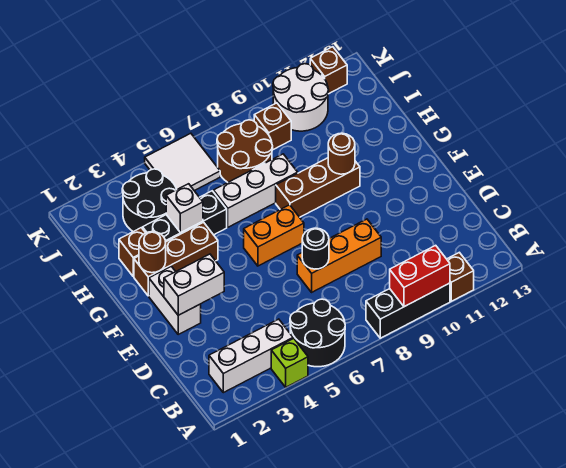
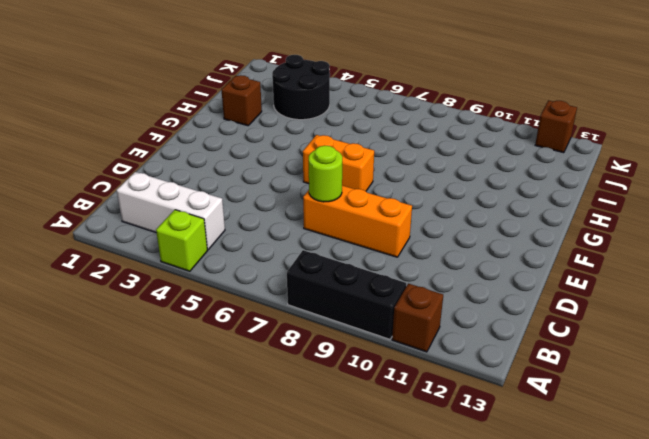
lime 1x1 round brick [309,146,342,202] -> black 1x1 round brick [302,228,329,269]
none -> black 2x2 round brick [290,299,345,367]
none -> white 1x2 brick [149,266,201,334]
none -> brown 1x3 brick [134,222,218,296]

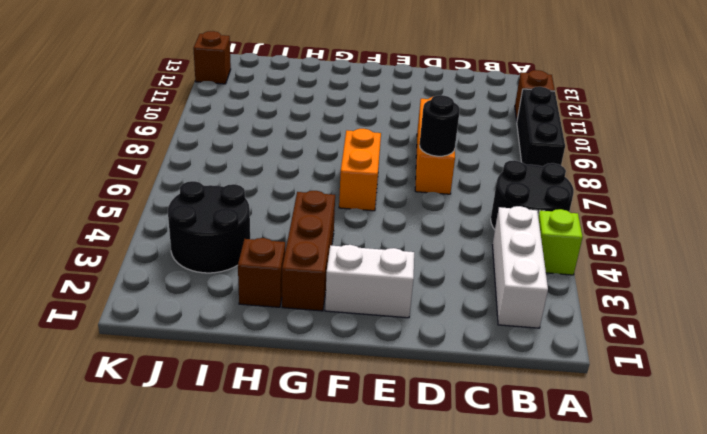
none -> brown 1x3 brick [276,158,360,217]
none -> black 1x3 brick [143,191,227,242]
none -> white 1x3 brick [213,154,298,227]

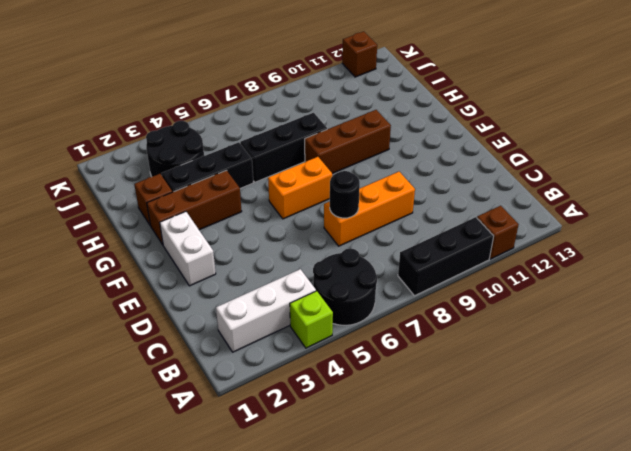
black 1x3 brick [240,113,327,182] -> white 1x3 brick [213,154,298,227]
none -> brown 2x2 round brick [217,120,273,182]
none -> white 2x2 tile [145,133,220,191]
none -> brown 1x1 brick [254,103,291,150]

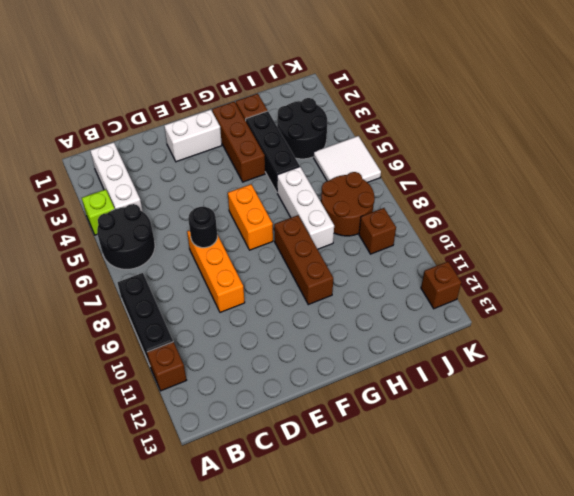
none -> white 2x2 round brick [273,64,329,131]
none -> red 1x2 brick [390,245,450,307]
none -> white 1x2 brick [164,254,224,315]

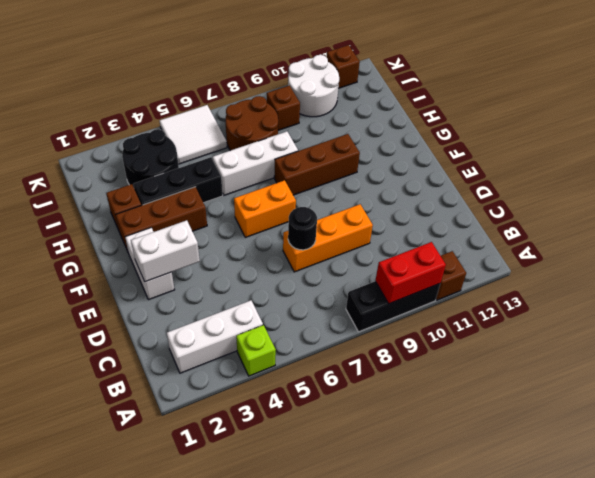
none -> black 2x2 round brick [290,299,345,367]
none -> brown 1x1 round brick [139,232,166,273]
none -> brown 1x1 round brick [328,133,355,174]

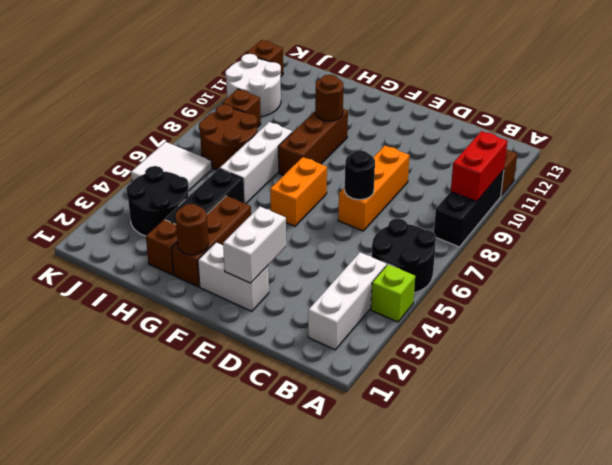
none -> white 1x1 brick [166,184,203,233]

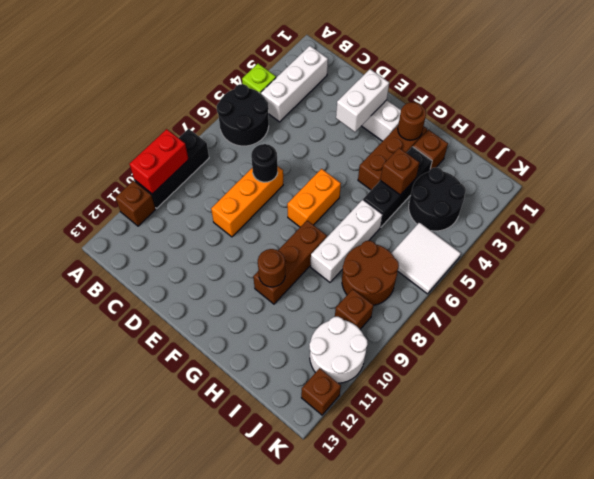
brown 1x1 brick [380,148,420,195] -> white 1x1 brick [166,184,203,233]

